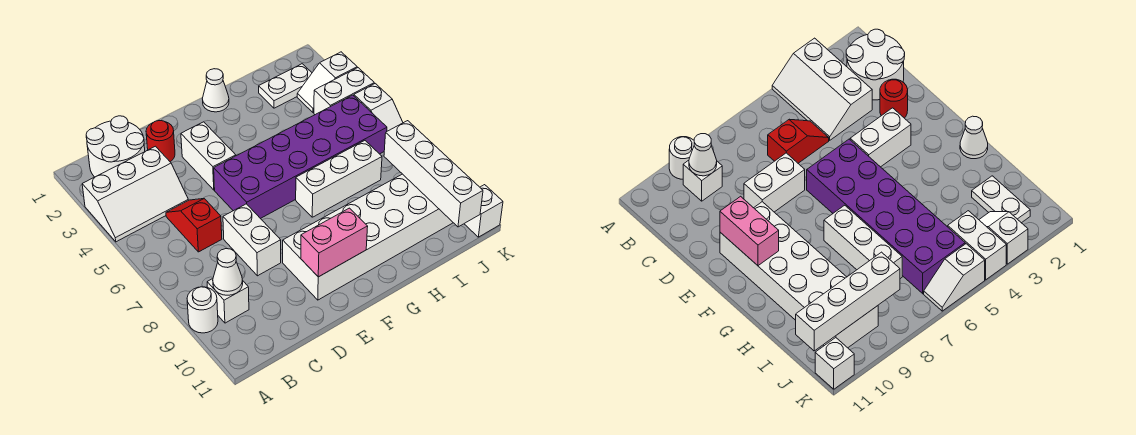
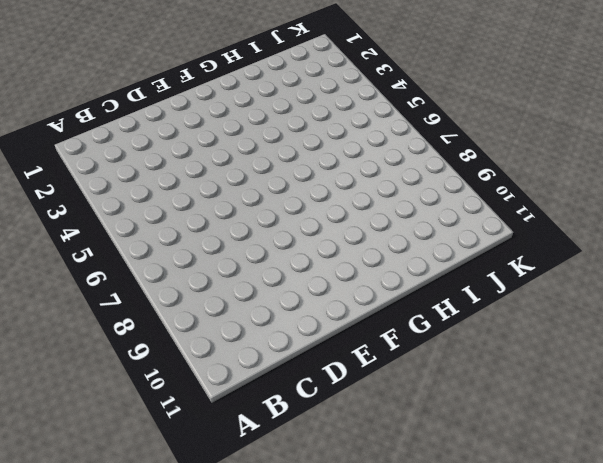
none -> white 2x3 slope [82,146,188,242]
none -> white 1x1 round brick [187,287,218,333]
none -> white 2x2 round brick [86,116,145,177]

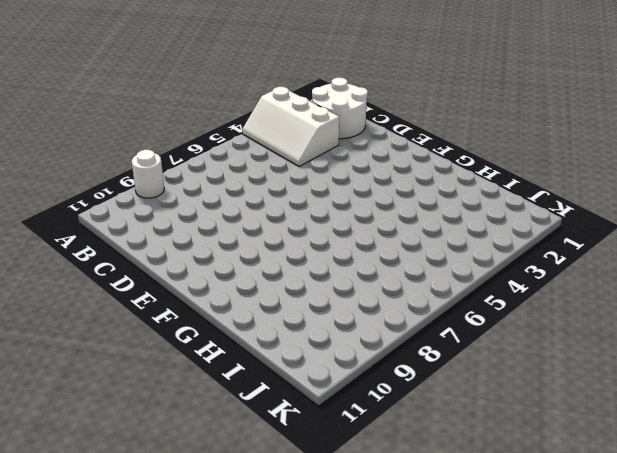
none -> white 1x1 brick [207,279,249,323]
none -> red 1x2 slope [166,199,222,252]
none -> red 1x1 round brick [146,121,175,162]

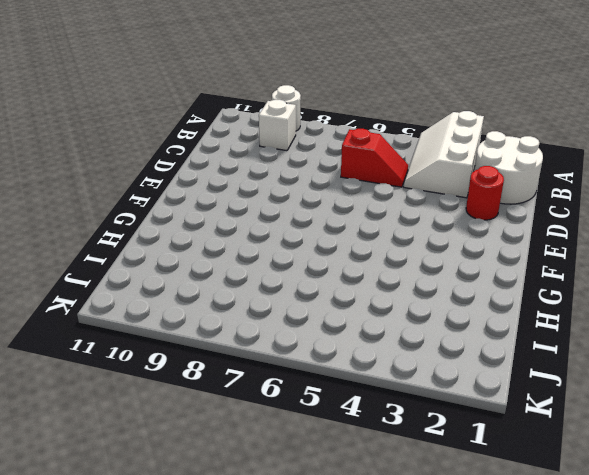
none -> white 1x2 brick [223,204,281,276]
none -> white 1x2 brick [181,122,236,190]
none -> purple 2x6 brick [214,95,387,219]

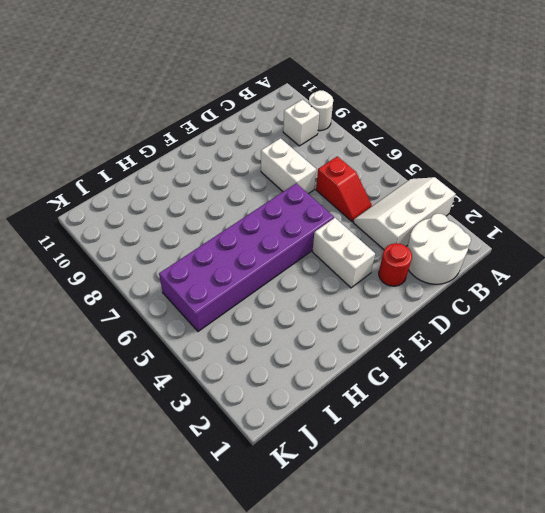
none -> white 2x6 brick [283,174,453,300]
none -> white 1x1 cone [202,69,229,112]
none -> white 1x3 brick [296,141,382,217]

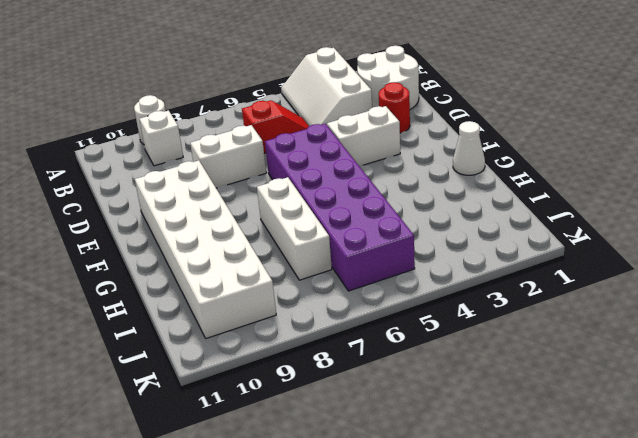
none -> white 1x2 plate [259,64,312,108]
none -> white 1x2 slope [297,52,357,113]
none -> white 1x2 brick [314,68,374,115]

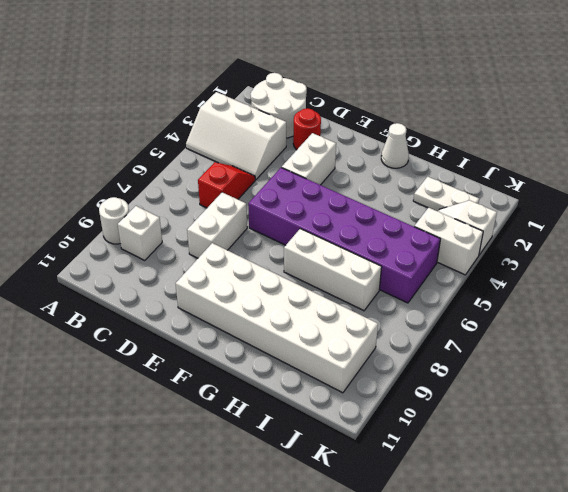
none -> white 1x2 slope [354,84,403,131]
none -> white 1x1 brick [464,185,503,237]
none -> white 1x1 cone [213,249,243,295]

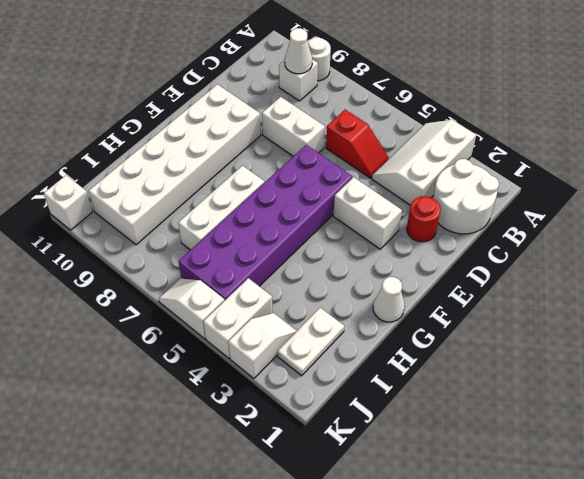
none -> pink 1x2 brick [301,208,368,277]
none -> white 1x4 brick [384,121,483,227]

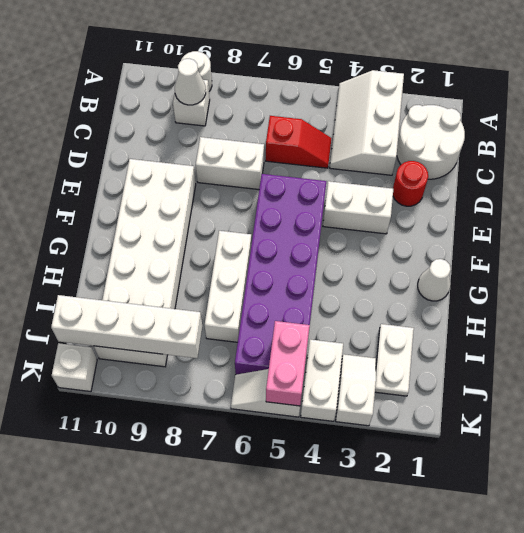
pink 1x2 brick [266,321,310,406] -> pink 1x2 brick moved to [301,208,368,277]

